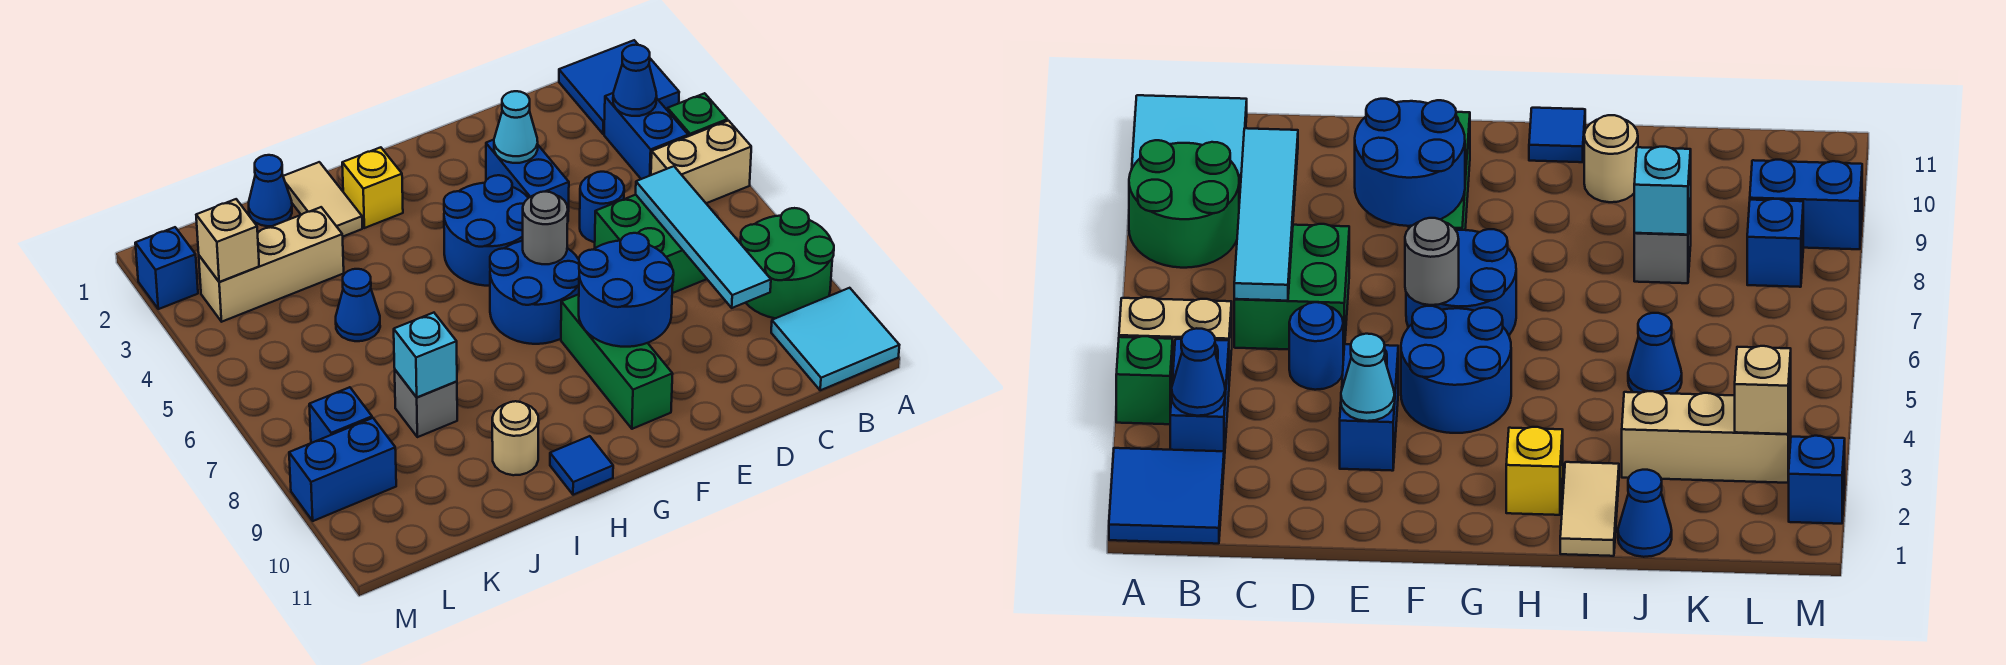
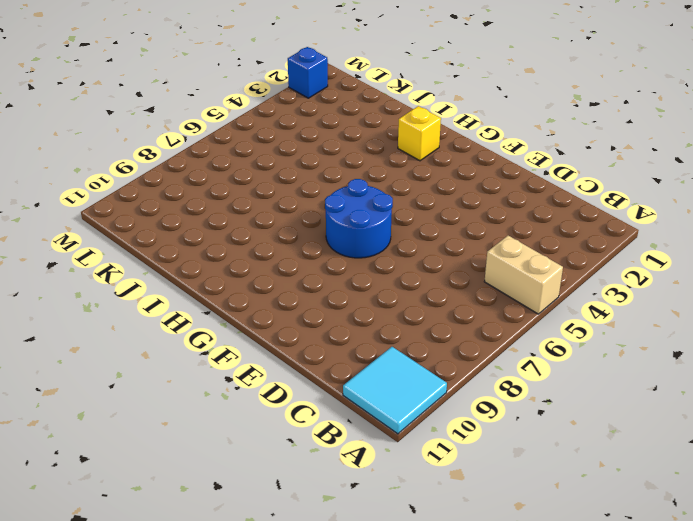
none -> blue 2x2 tile [559,40,679,134]
none -> green 1x1 brick [667,93,727,136]
none -> green 2x2 round brick [741,208,834,318]
none -> blue 1x2 brick [604,93,688,179]

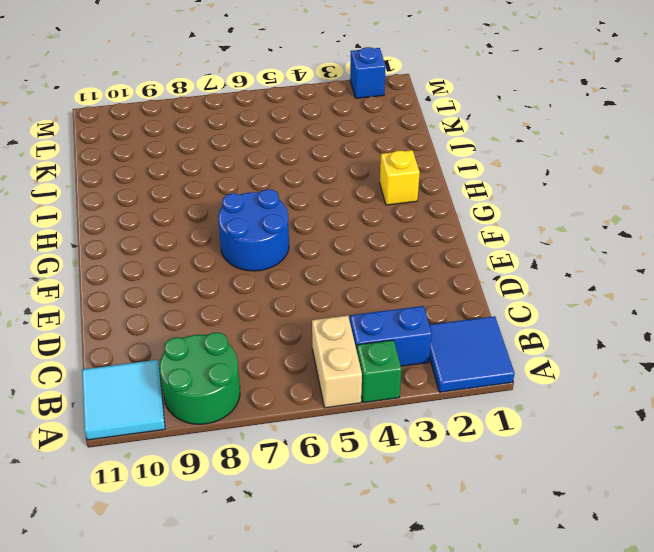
none -> green 2x2 brick [595,195,707,293]
none -> blue 1x1 round brick [580,172,624,242]
none -> blue 1x2 brick [486,140,569,212]
none -> blue 2x2 round brick [444,175,528,286]

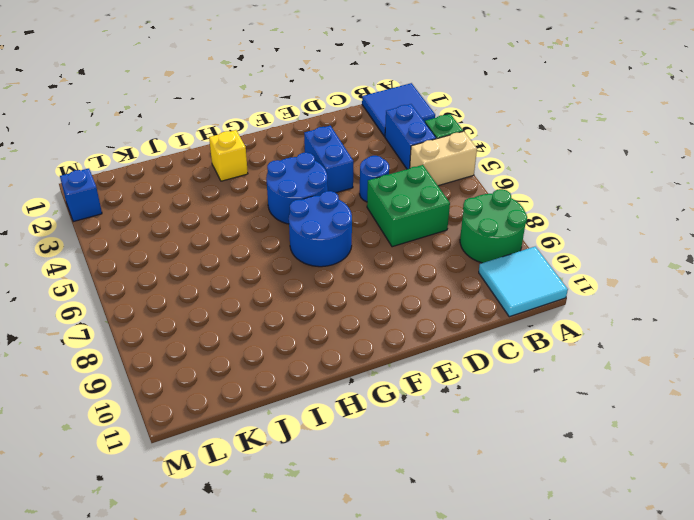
none -> green 1x3 brick [561,294,673,429]
none -> blue 1x1 tile [550,436,613,495]
none -> tan 1x2 tile [283,162,362,236]
none -> tan 1x1 round brick [492,401,539,475]

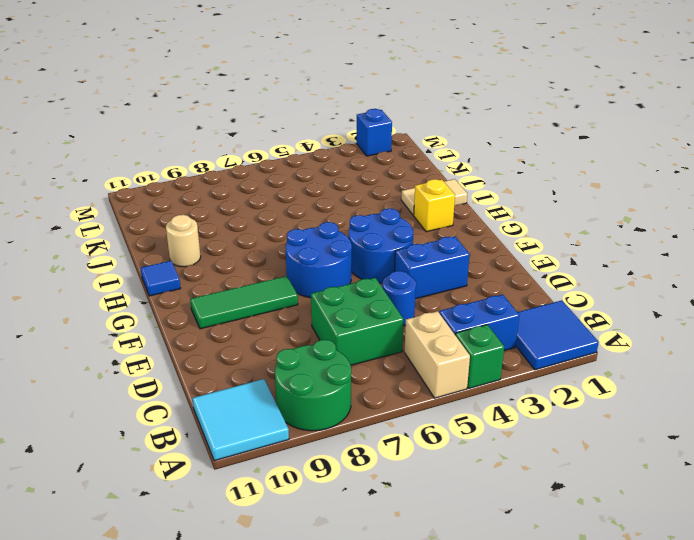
green 1x3 tile [190,276,298,329] -> green 1x3 brick [561,294,673,429]
none -> blue 1x1 cone [249,155,292,226]
none -> tan 1x3 brick [199,207,344,322]
none -> blue 1x1 cone [336,269,380,341]
none -> grey 1x1 brick [395,370,457,437]

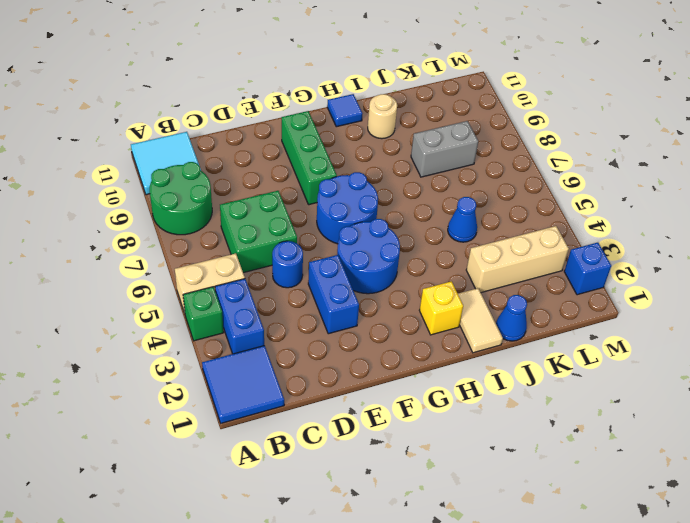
grey 1x2 brick [411,121,478,177] -> grey 1x1 brick [395,370,457,437]
none -> blue 1x1 brick [309,387,372,443]
none -> blue 1x2 brick [289,418,396,521]
none -> blue 1x1 cone [613,45,657,116]
none -> cyan 1x4 tile [636,166,771,308]

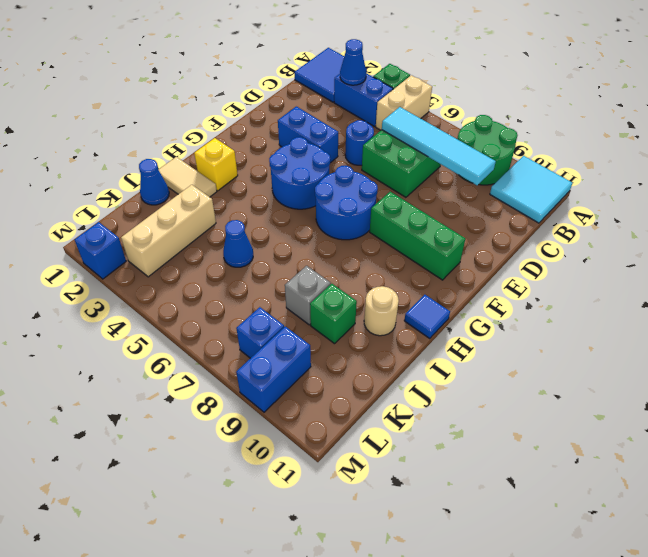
green 1x1 brick [310,284,357,344] -> none
none -> cyan 1x1 cone [494,91,538,163]
none -> blue 2x2 round brick [579,233,674,347]
none -> grey 1x1 round brick [523,192,568,264]
none -> cyan 1x1 brick [394,313,457,397]

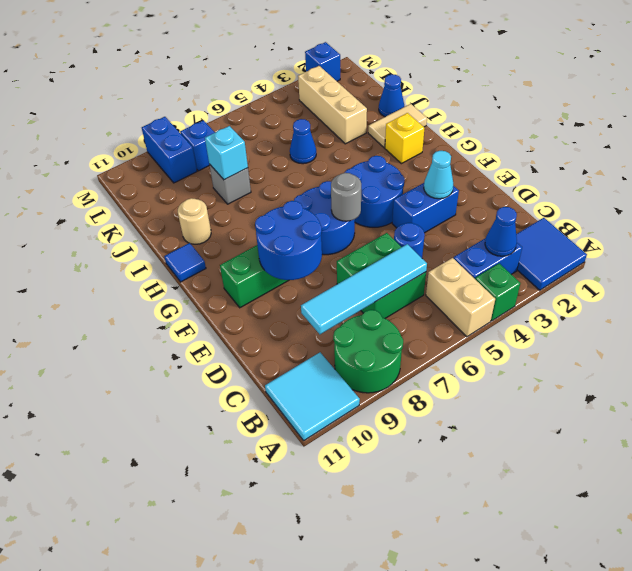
none -> tan 1x1 brick [196,199,259,282]

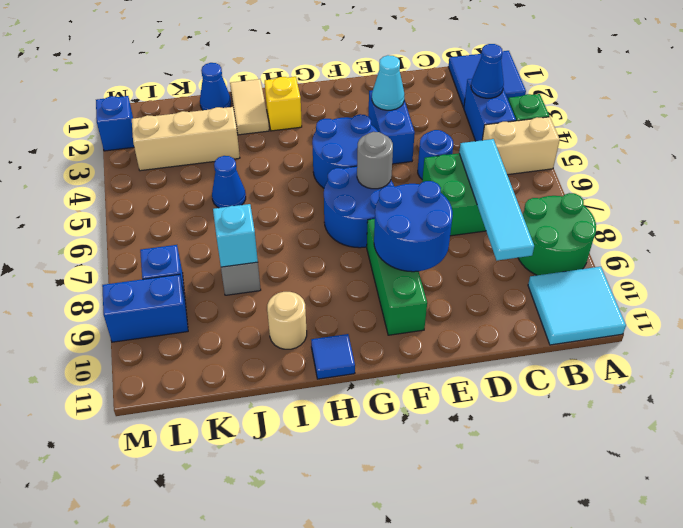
none -> tan 1x1 brick [196,199,259,282]

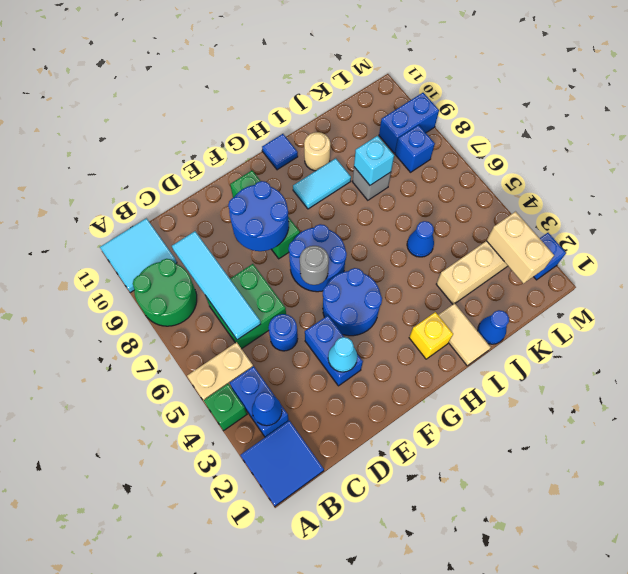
cyan 1x2 tile [293,158,351,209] -> none
tan 1x2 brick [487,212,554,284] -> tan 1x1 brick [196,199,259,282]

